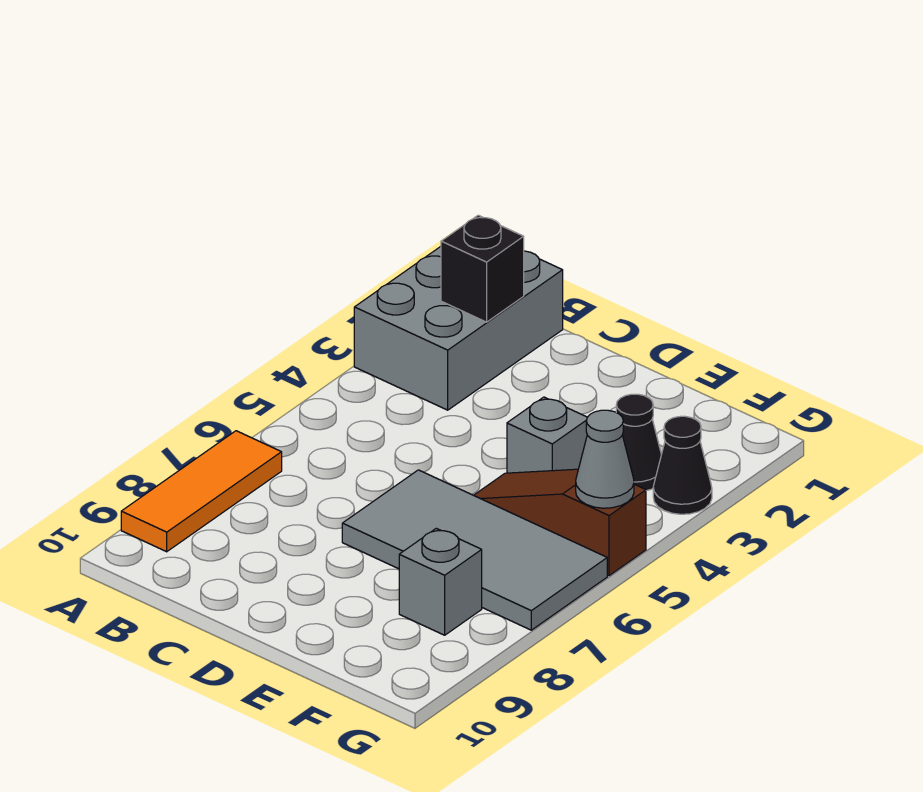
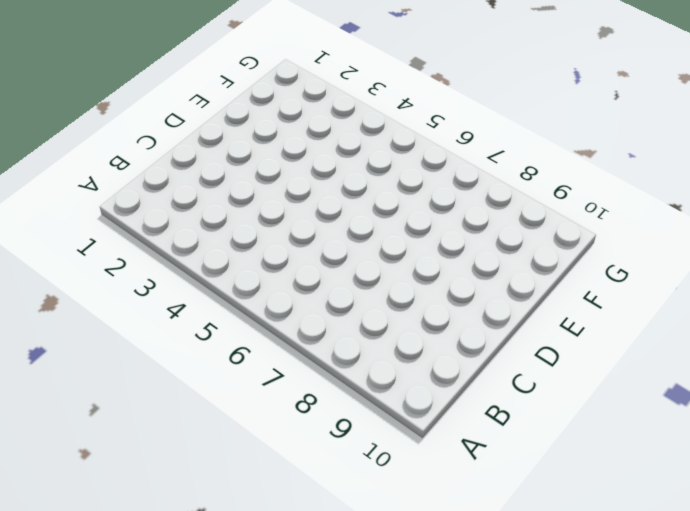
none -> grey 2x3 brick [354,247,563,410]
none -> orange 1x3 tile [121,431,282,552]

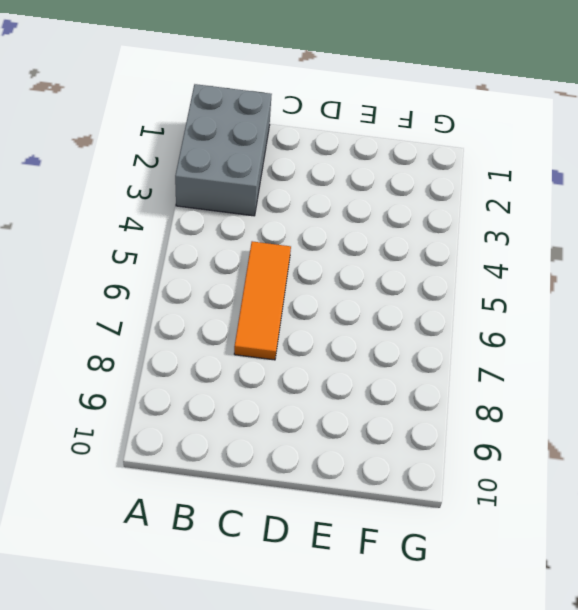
orange 1x3 tile [234,241,291,360] -> orange 1x3 tile moved to [121,431,282,552]
none -> grey 2x4 tile [342,470,607,630]
none -> grey 1x1 brick [507,397,587,473]

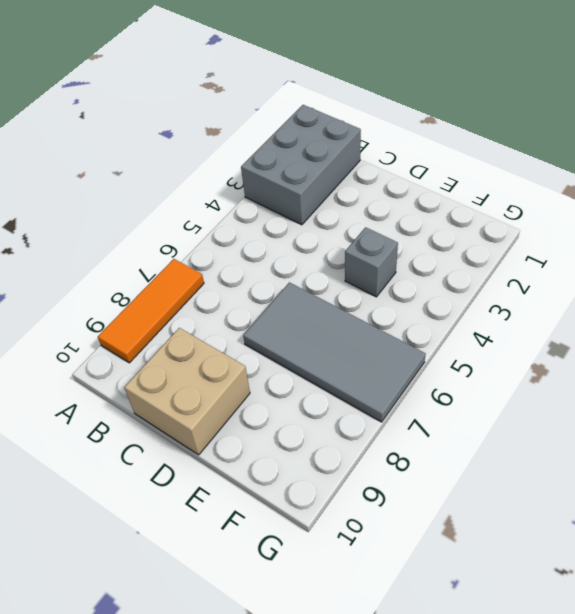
tan 2x2 brick [124,328,250,455] -> none
none -> brown 1x3 slope [474,469,646,576]
none -> black 1x1 cone [616,394,661,491]

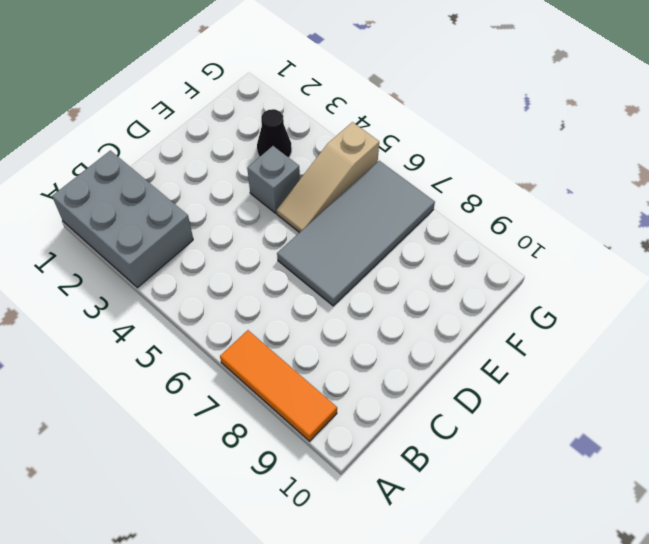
tan 1x3 slope [277,122,379,233] -> brown 1x3 slope [474,469,646,576]
none -> grey 1x1 brick [399,528,482,635]
none -> black 1x1 cone [653,416,712,514]

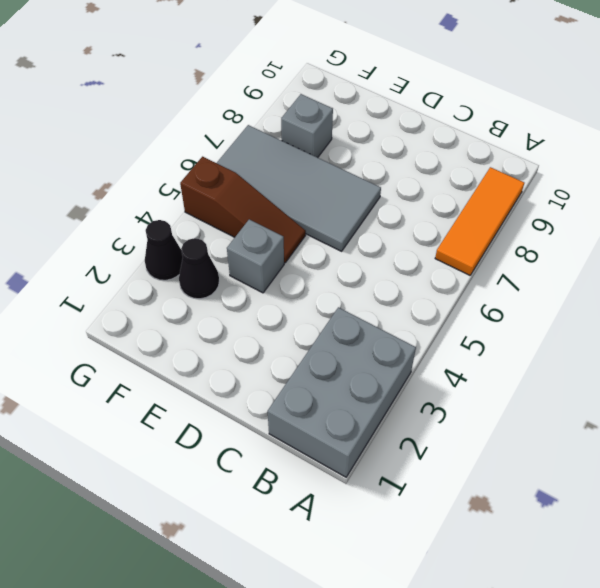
none -> black 1x1 brick [441,215,524,322]
none -> grey 1x1 cone [576,410,634,508]

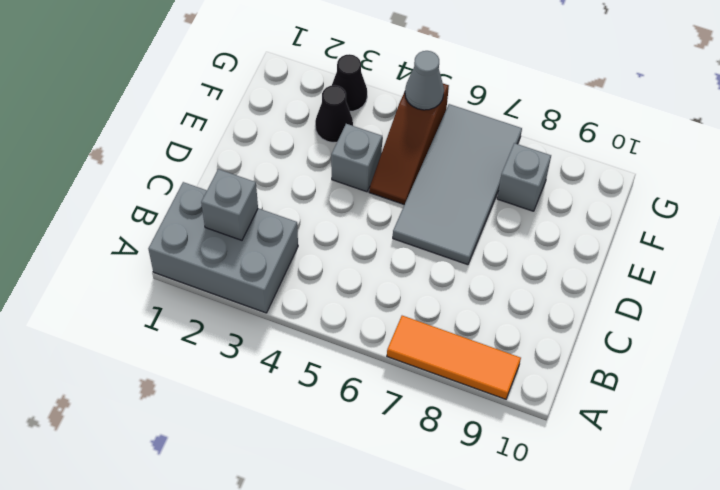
grey 1x1 brick [201,169,258,240] -> black 1x1 brick [441,215,524,322]

